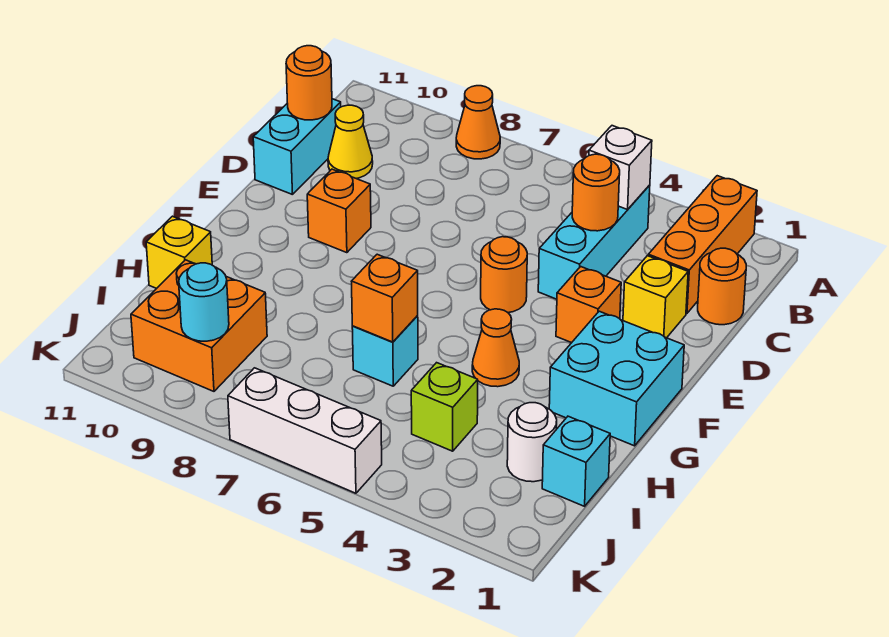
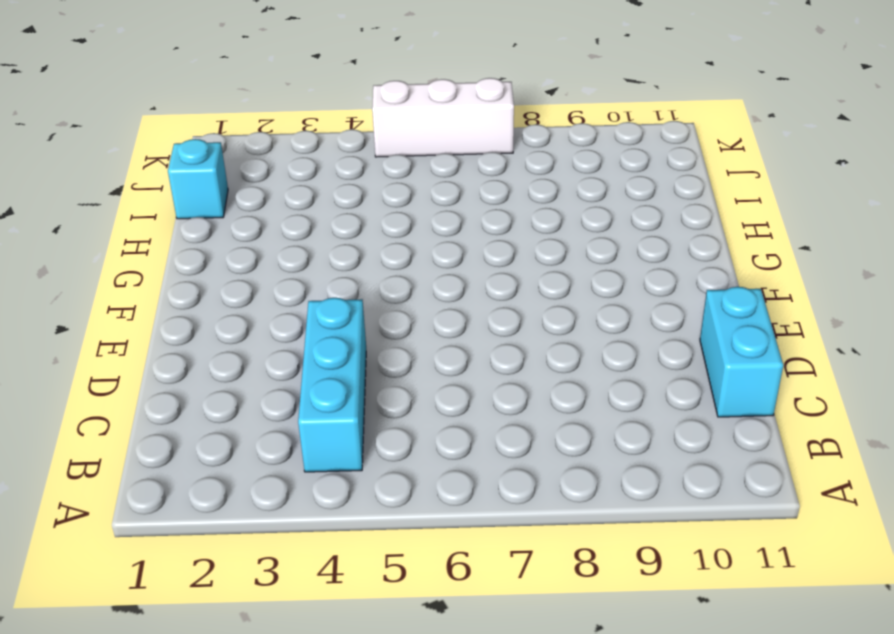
none -> orange 1x3 brick [648,176,757,314]
none -> orange 1x1 cone [456,86,500,159]
none -> orange 1x1 round brick [698,248,746,325]

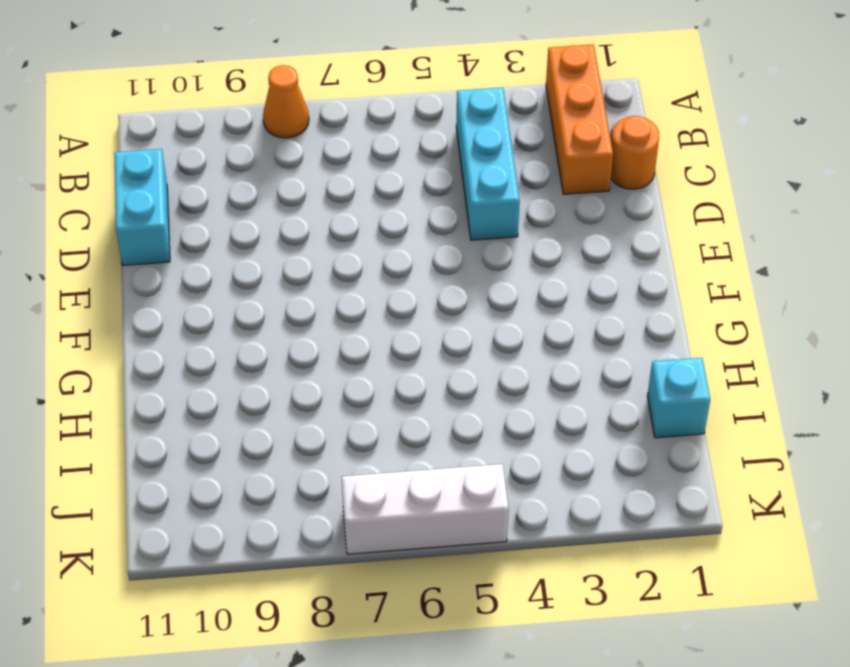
none -> yellow 1x1 cone [328,105,373,179]
none -> yellow 1x1 brick [623,256,688,338]
none -> orange 1x1 brick [556,267,621,343]

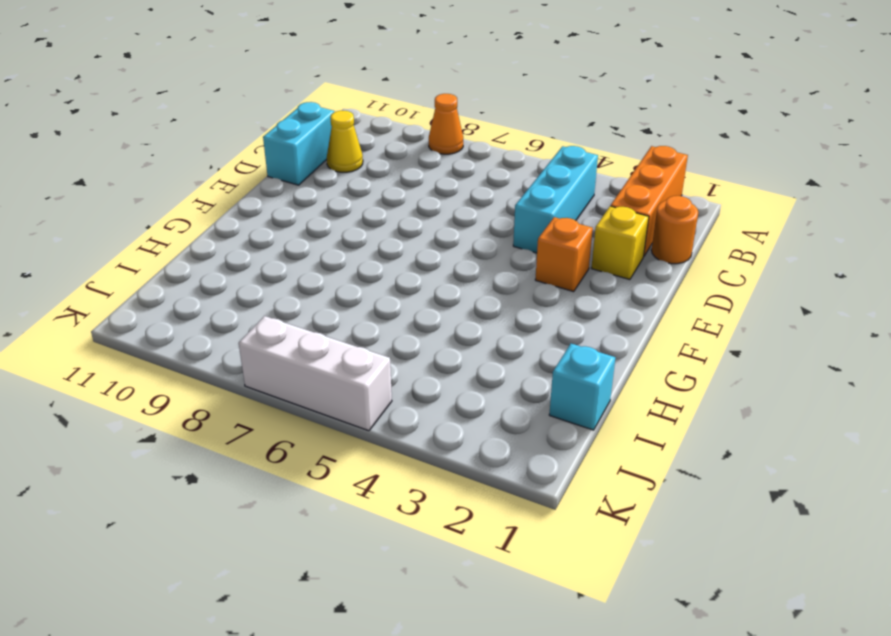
none -> orange 1x1 round brick [481,237,527,313]
none -> orange 1x1 brick [307,169,371,253]
none -> cyan 2x2 brick [549,311,684,446]

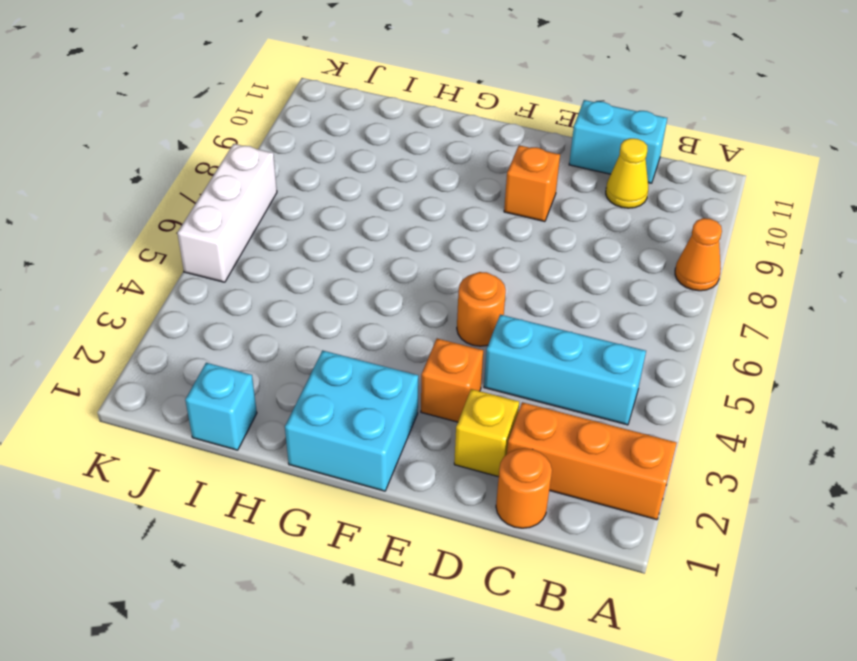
none -> orange 1x1 cone [472,309,519,387]
none -> cyan 1x1 brick [352,315,418,386]
none -> yellow 1x1 brick [146,216,212,289]

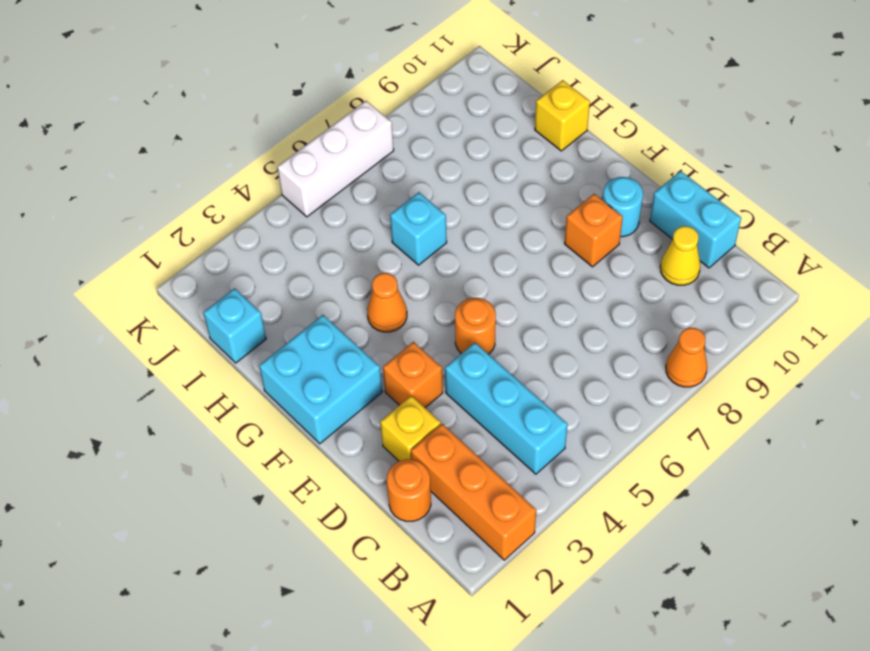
cyan 1x1 round brick [603,177,643,237] -> cyan 1x1 round brick moved to [179,263,229,341]
none -> white 1x1 round brick [507,403,557,482]
none -> lime 1x1 brick [411,363,478,451]
none -> orange 2x2 brick [131,260,267,391]

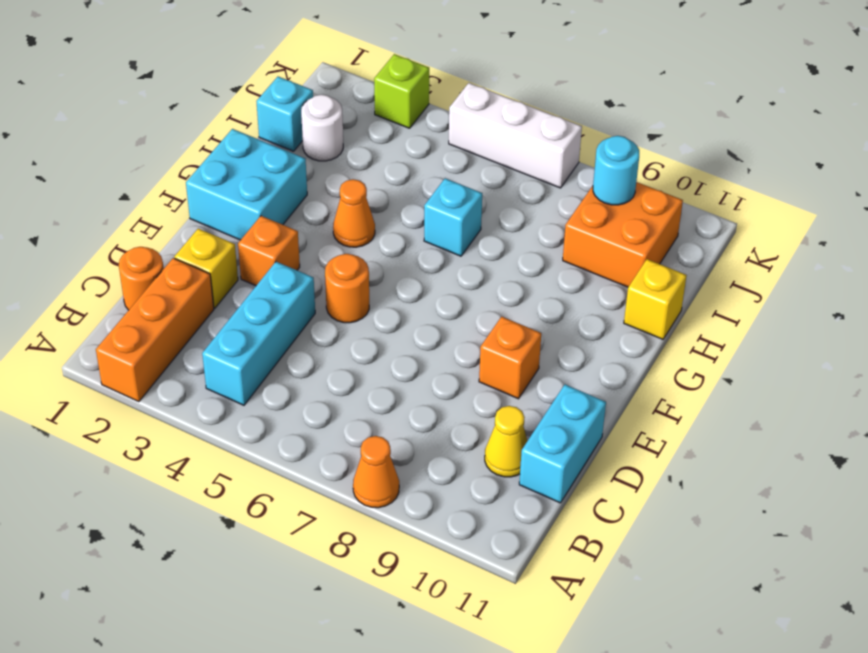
lime 1x1 brick [374,54,429,128] -> lime 1x1 brick moved to [411,363,478,451]
none -> white 1x1 brick [589,126,652,210]
none -> orange 1x1 round brick [572,154,620,231]
none -> orange 1x1 round brick [286,46,332,120]

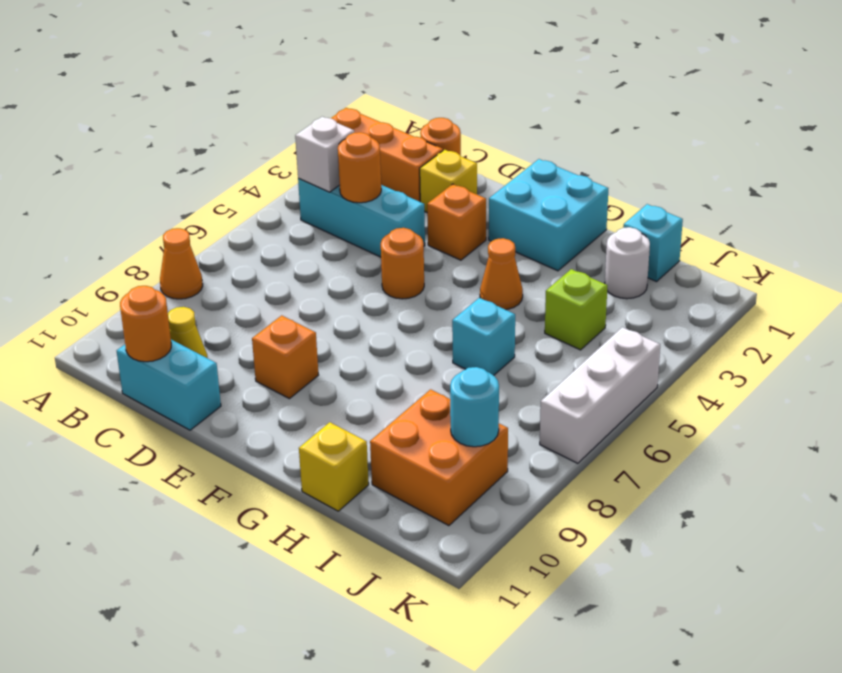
none -> orange 1x1 brick [351,254,418,342]

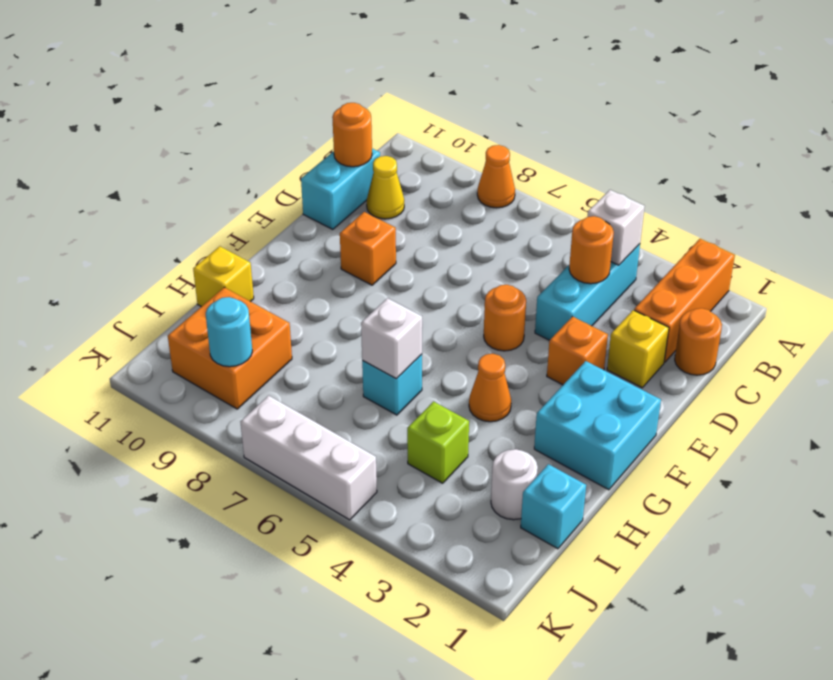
white 1x1 brick [361,298,422,379] -> orange 1x1 brick [351,254,418,342]

